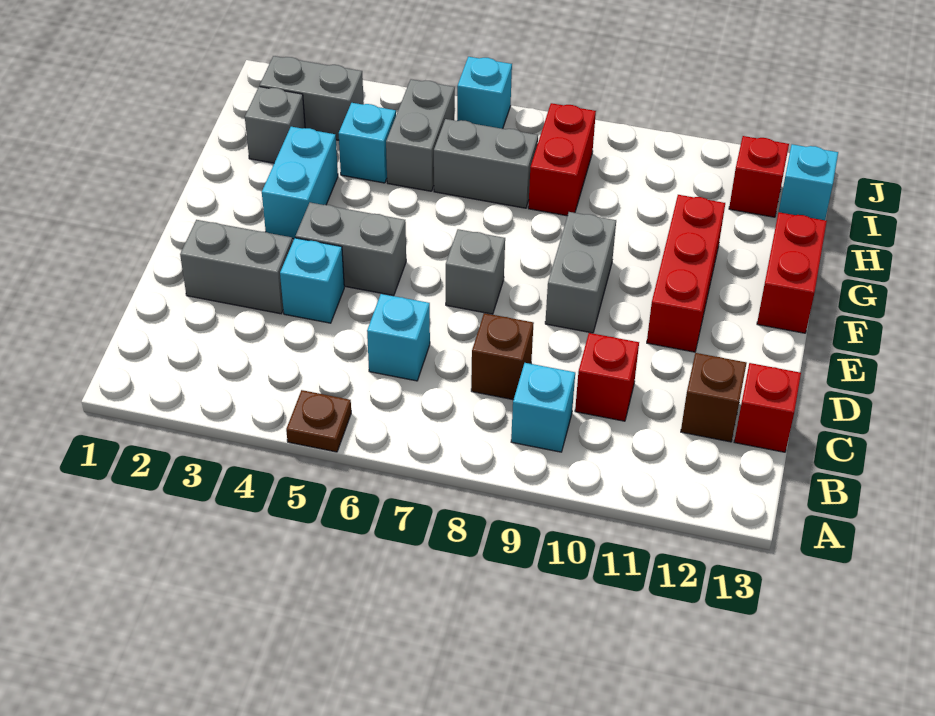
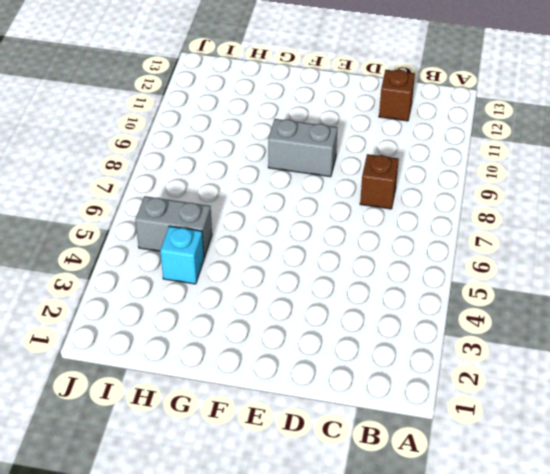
none -> brown 1x1 plate [286,390,351,452]
none -> cyan 1x1 brick [511,363,575,452]
none -> cyan 1x1 brick [367,294,430,381]

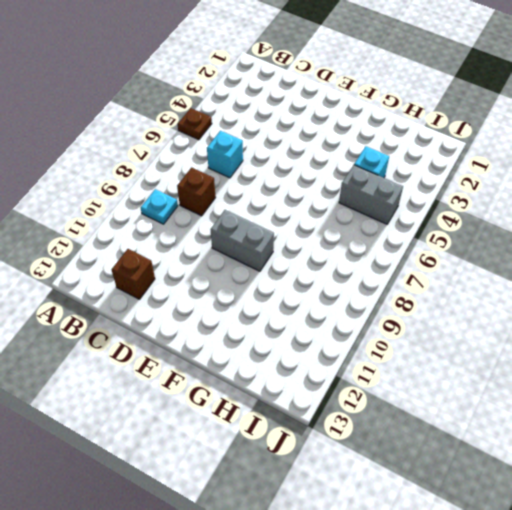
cyan 1x1 plate [141,189,178,224] -> cyan 1x1 brick [511,363,575,452]
none -> red 1x1 brick [575,333,639,421]
none -> red 1x1 brick [734,363,801,452]
none -> grey 1x2 brick [180,220,293,314]

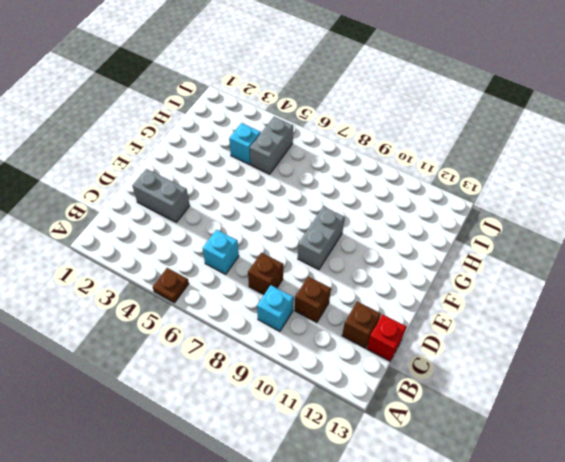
brown 1x1 brick [295,277,331,322] -> red 1x1 brick [575,333,639,421]
none -> cyan 1x1 brick [280,238,344,323]
none -> grey 1x2 brick [295,202,406,296]
none -> grey 1x1 brick [446,229,505,314]

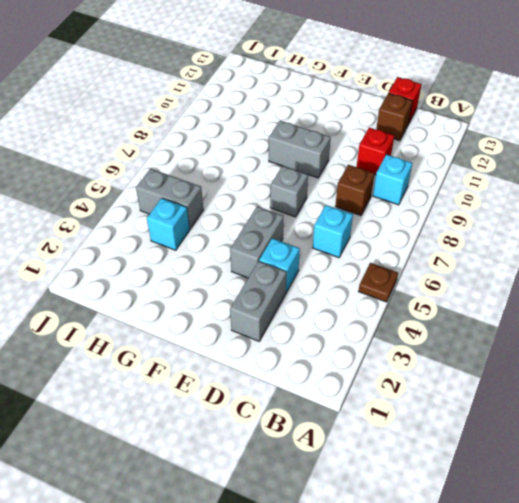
none -> red 1x3 brick [647,195,725,352]
none -> cyan 1x2 brick [262,127,338,239]
none -> red 1x2 brick [757,212,827,333]

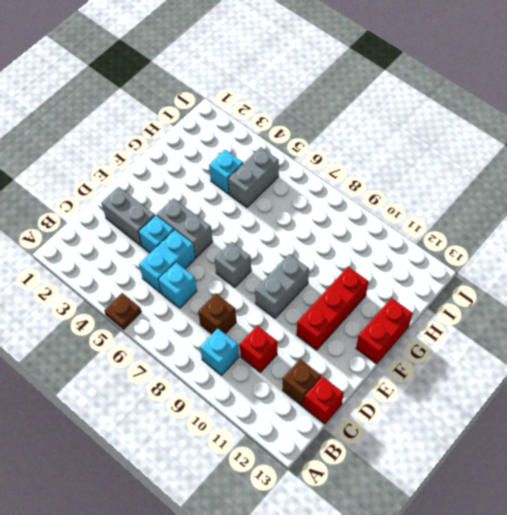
cyan 1x2 brick [139,230,195,293] -> cyan 1x2 brick moved to [262,127,338,239]
none -> grey 1x1 brick [245,87,305,163]
none -> grey 1x2 brick [434,119,538,208]
none -> red 1x2 brick [528,103,596,216]

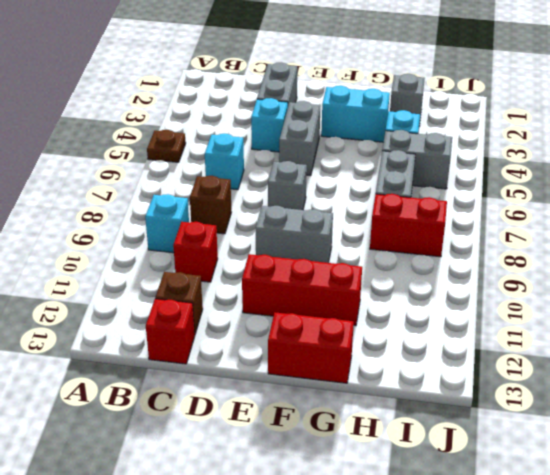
none -> grey 1x2 brick [260,56,364,140]
none -> red 1x1 brick [729,136,789,217]
none -> cyan 1x1 brick [779,144,838,220]

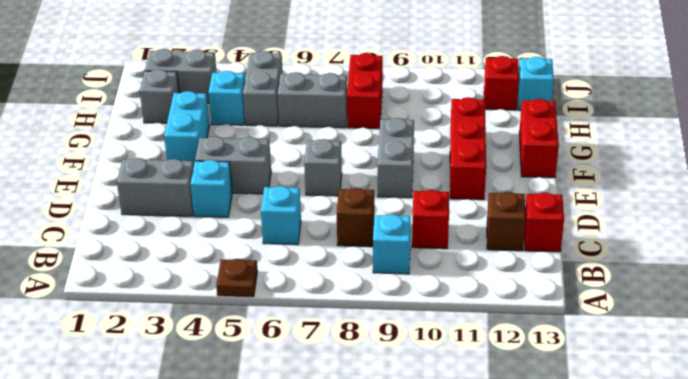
none -> cyan 1x1 brick [457,57,512,129]

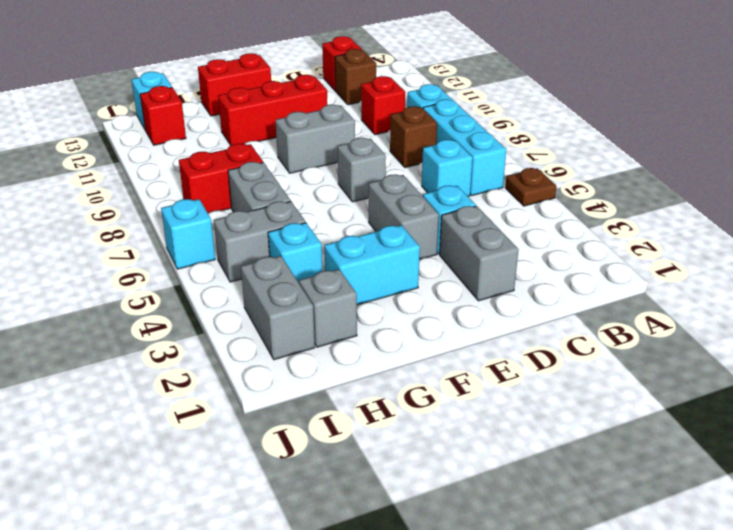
cyan 1x3 brick [423,99,506,195] -> none

